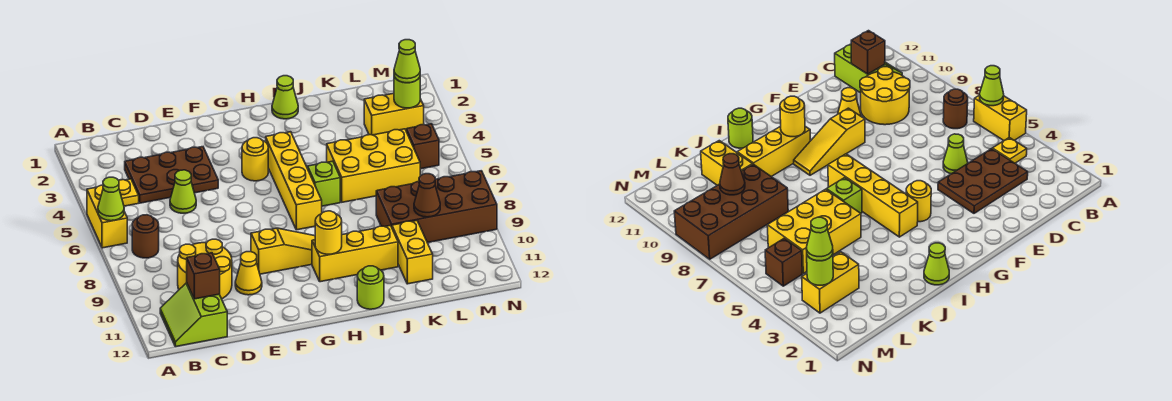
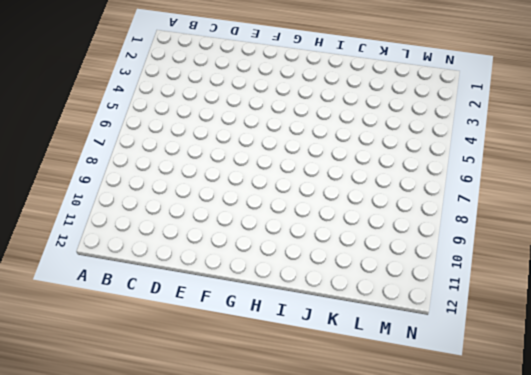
none -> yellow 1x2 brick [87,185,127,248]
none -> yellow 1x1 plate [119,179,139,206]
none -> brown 1x1 round brick [132,215,159,258]

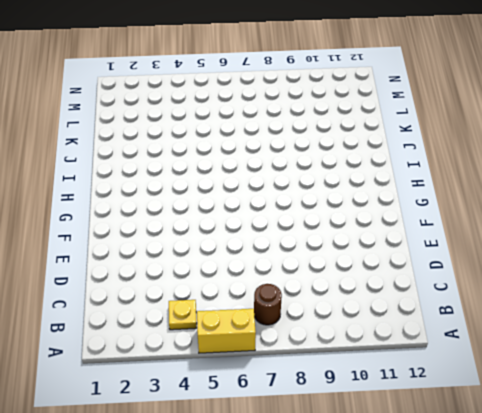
none -> lime 2x2 slope [160,283,227,347]
none -> brown 2x3 plate [125,147,218,203]
none -> yellow 2x2 round brick [178,239,232,299]

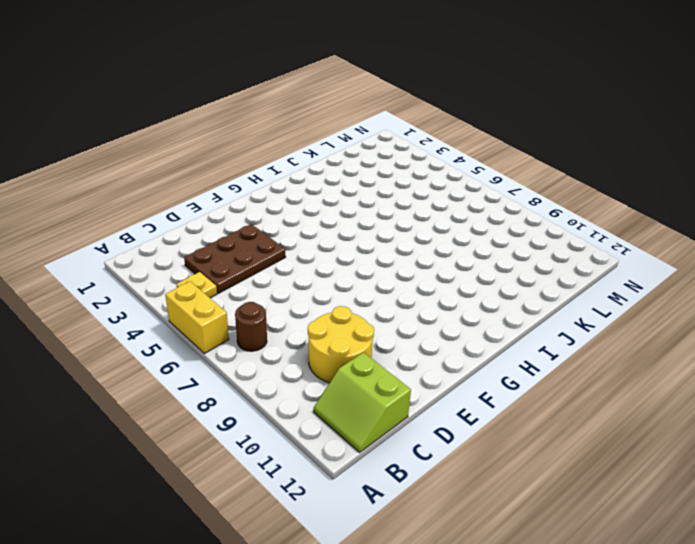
none -> lime 1x1 cone [170,170,196,213]
none -> yellow 1x1 cone [235,252,262,295]
none -> yellow 1x3 slope [251,228,315,274]

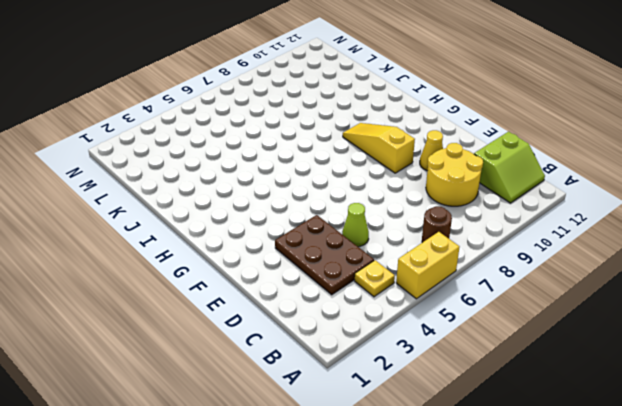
none -> yellow 1x1 round brick [242,138,268,181]
none -> yellow 1x4 brick [266,132,322,230]
none -> yellow 1x3 brick [312,226,398,282]

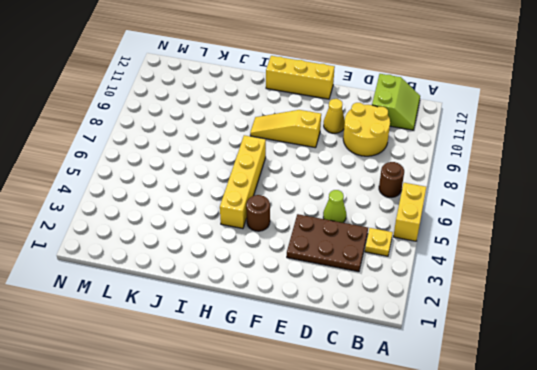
yellow 1x3 brick [266,56,335,99] -> yellow 1x3 brick moved to [312,226,398,282]
brown 1x1 round brick [246,195,270,231] -> yellow 1x1 round brick [242,138,268,181]
none -> lime 1x1 cone [272,76,298,119]
none -> lime 1x1 brick [308,161,340,206]
none -> lime 1x1 round brick [357,266,384,309]

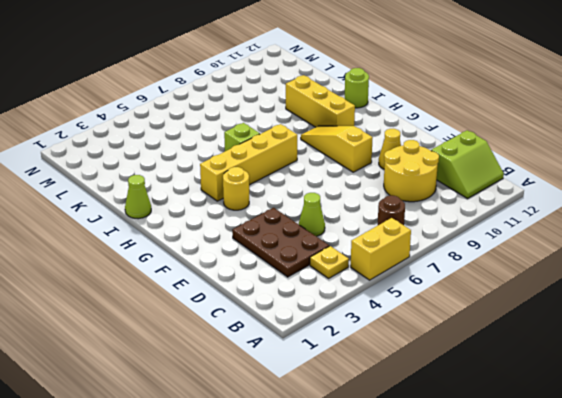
none -> yellow 2x3 brick [327,129,420,202]
none -> brown 2x4 brick [376,171,497,243]
none -> yellow 1x2 brick [392,221,433,284]

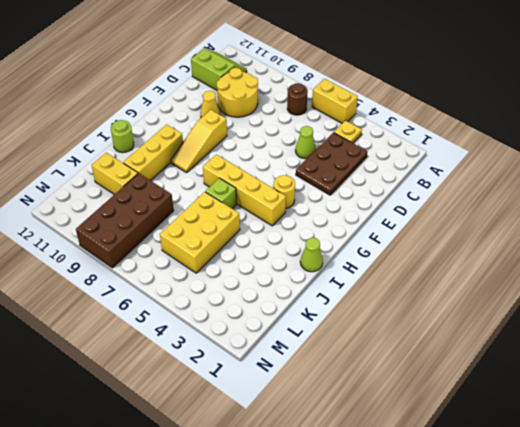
none -> yellow 1x2 brick [364,93,424,135]
none -> brown 1x1 brick [406,124,439,169]
none -> lime 1x1 cone [98,177,124,221]

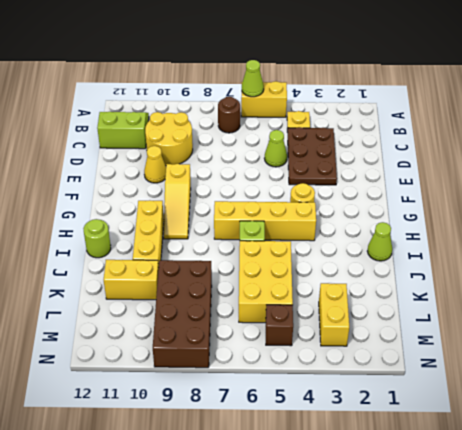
none -> brown 1x1 brick [187,253,220,299]
none -> yellow 1x1 round brick [315,211,342,254]
none -> brown 1x1 cone [414,174,440,217]

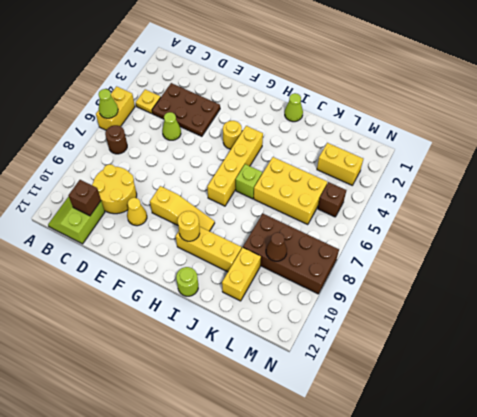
none -> lime 1x1 round brick [394,77,420,108]
none -> lime 1x1 cone [394,40,420,83]

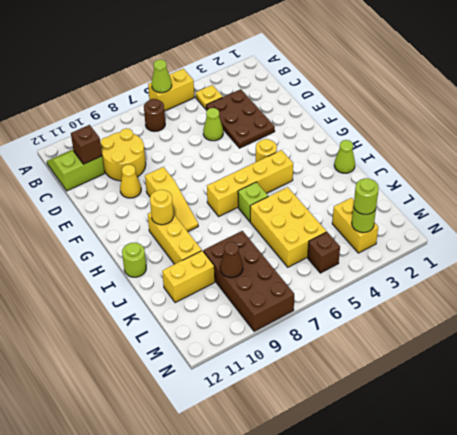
lime 1x1 round brick [354,178,379,214] -> lime 1x1 cone [394,40,420,83]

